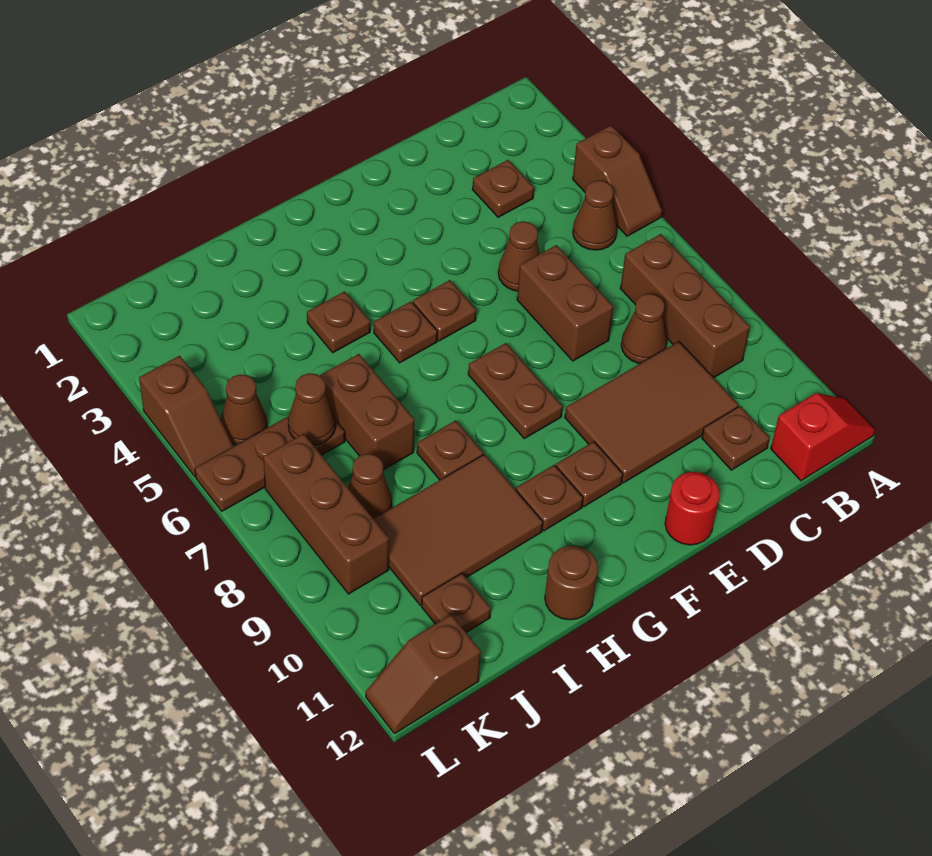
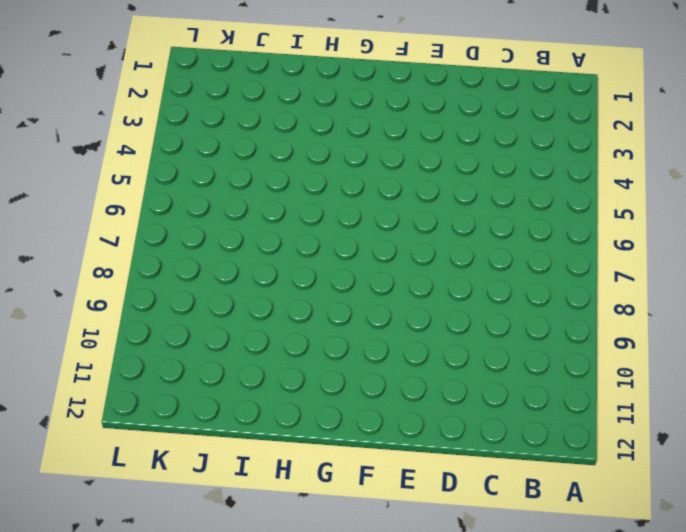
none -> brown 1x2 slope [573,125,662,236]
none -> red 1x2 slope [771,393,875,481]
none -> brown 1x1 cone [573,180,617,250]

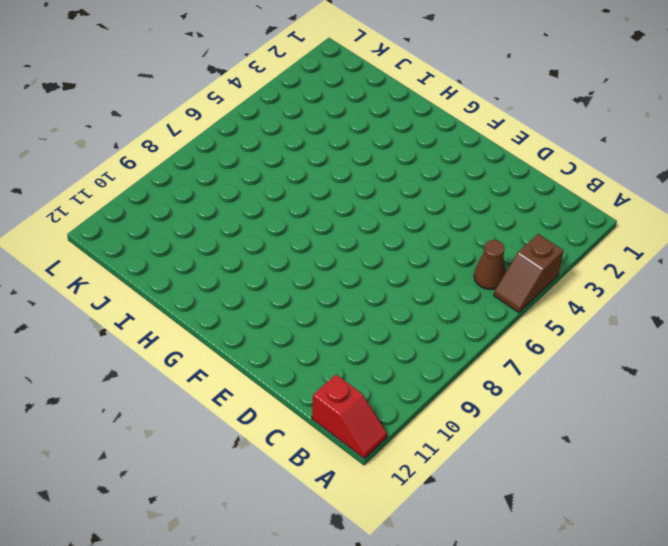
none -> brown 1x3 brick [620,234,750,378]
none -> brown 1x1 plate [472,160,534,217]
none -> brown 1x1 cone [621,294,667,363]

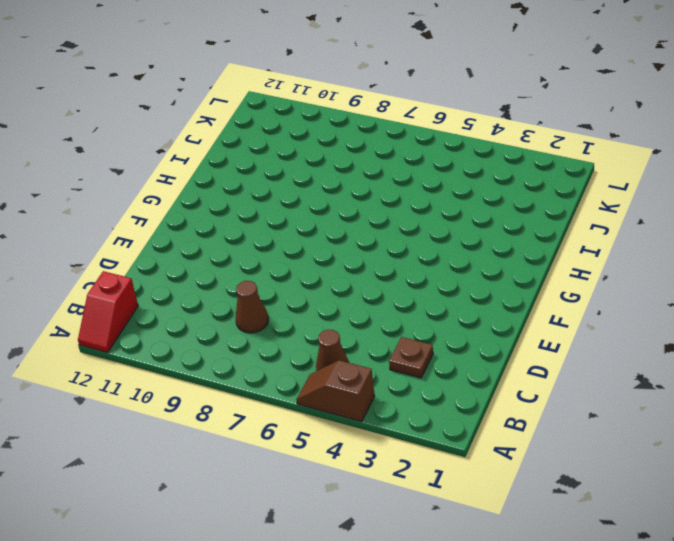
none -> brown 1x3 brick [620,234,750,378]
none -> brown 2x3 tile [565,341,738,483]
none -> brown 1x1 plate [702,406,770,470]

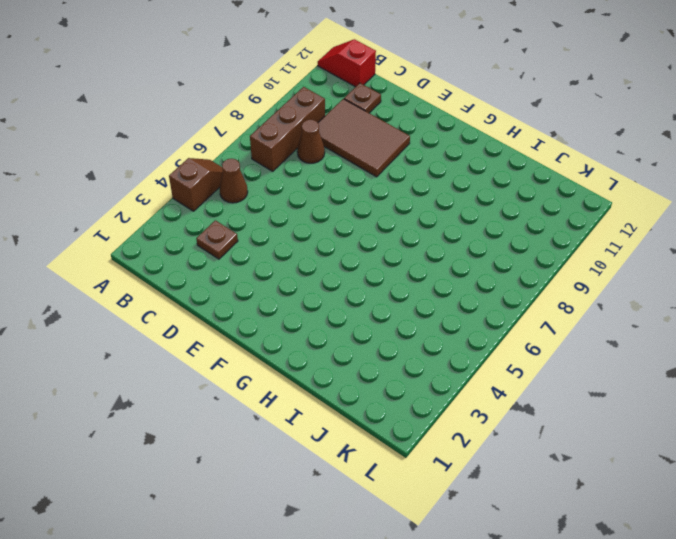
none -> brown 1x1 cone [498,221,540,291]
none -> brown 1x2 brick [517,245,613,361]
none -> red 1x1 round brick [665,472,720,545]

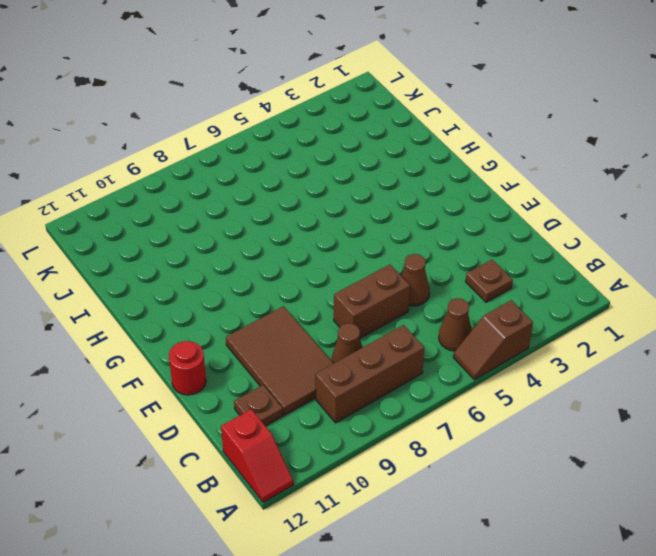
none -> brown 1x1 plate [413,280,476,341]
none -> brown 1x2 plate [468,343,563,439]
none -> brown 1x1 plate [556,442,623,507]

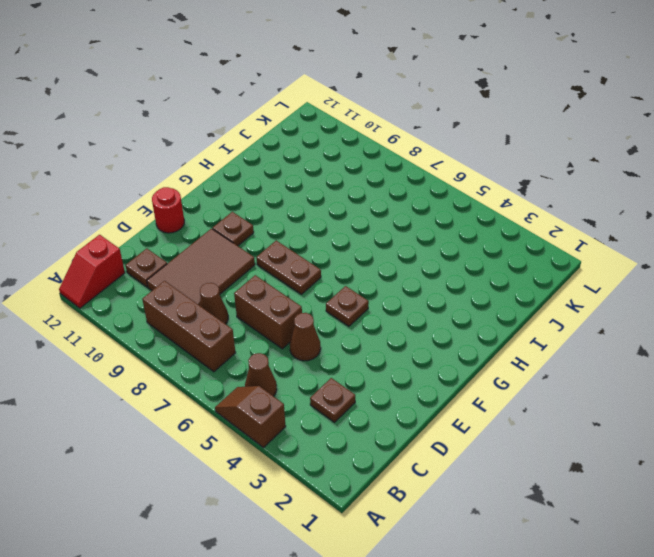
none -> brown 1x1 plate [374,301,437,363]
none -> brown 1x1 plate [516,465,583,531]
none -> brown 1x1 plate [307,291,370,353]

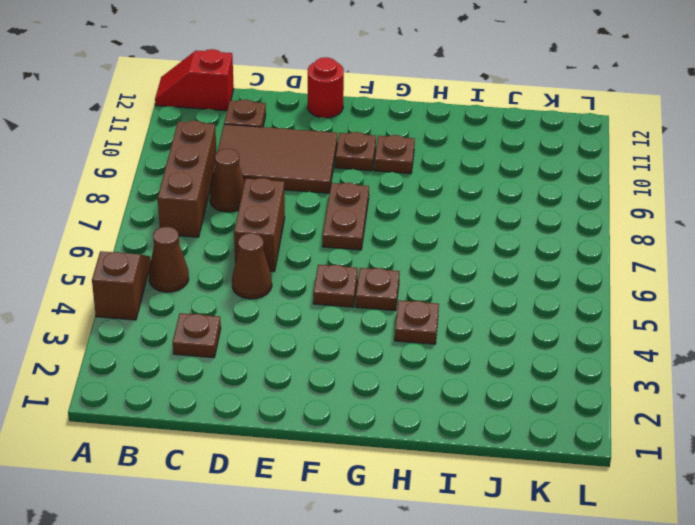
none -> brown 1x1 plate [417,420,483,480]
none -> brown 2x3 tile [374,454,543,605]
none -> brown 1x1 round brick [545,546,598,620]

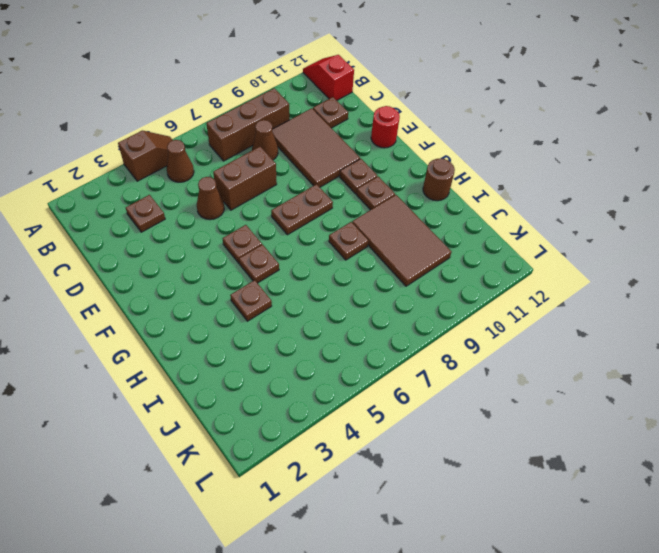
none -> brown 1x2 brick [320,354,415,470]
none -> brown 1x3 plate [195,416,345,511]
none -> brown 1x1 cone [348,454,392,519]

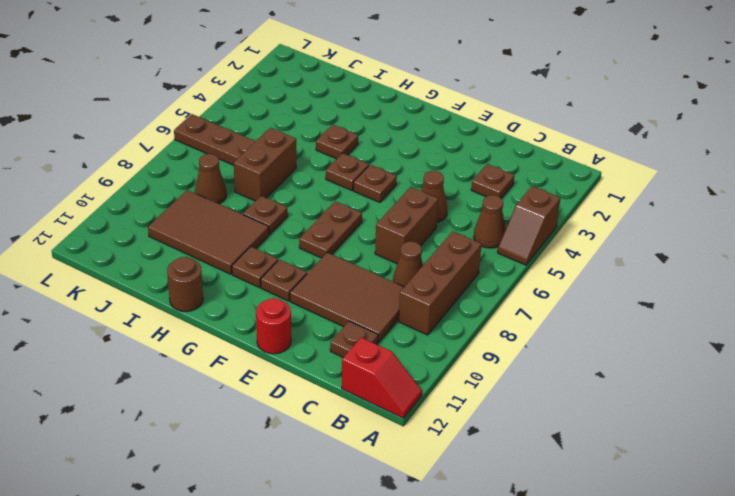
none -> brown 1x1 plate [422,573,491,633]
none -> brown 1x1 cone [221,374,267,445]
none -> brown 1x3 brick [263,434,389,594]

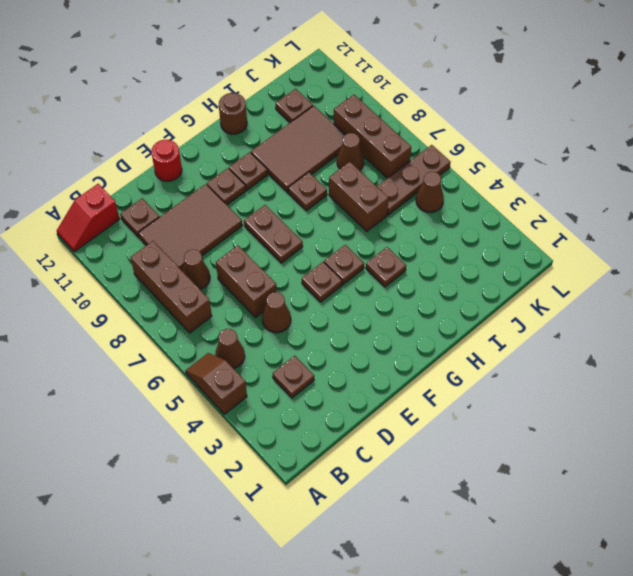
none -> brown 1x2 slope [366,615,481,734]
none -> brown 1x2 slope [139,356,233,477]
none -> brown 1x1 cone [288,373,336,445]

